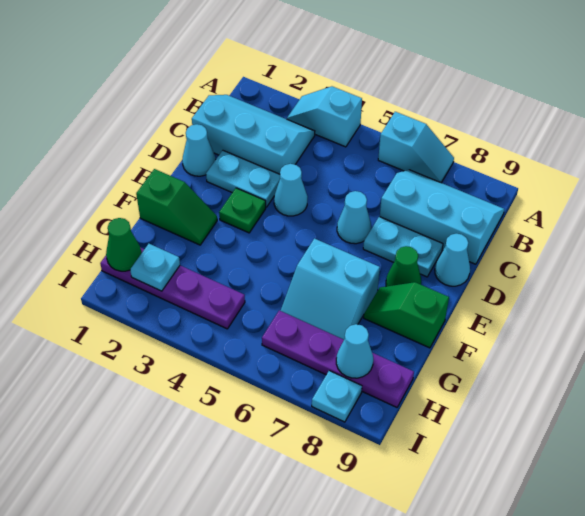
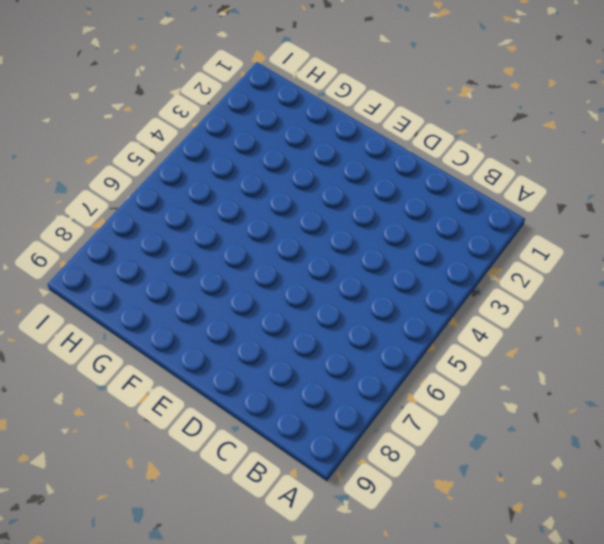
none -> cyan 1x2 slope [287,86,362,147]
none -> cyan 1x2 slope [378,112,454,183]
none -> cyan 2x3 slope [192,95,315,174]

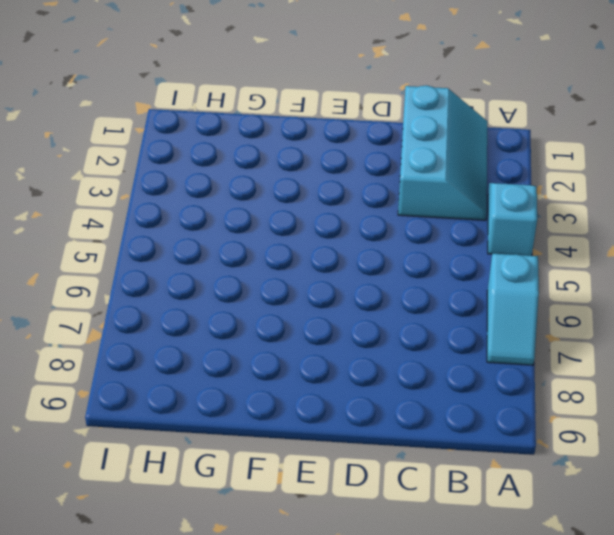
none -> cyan 2x3 slope [380,170,505,264]
none -> cyan 1x1 cone [182,124,215,176]
none -> cyan 1x2 plate [206,150,280,207]

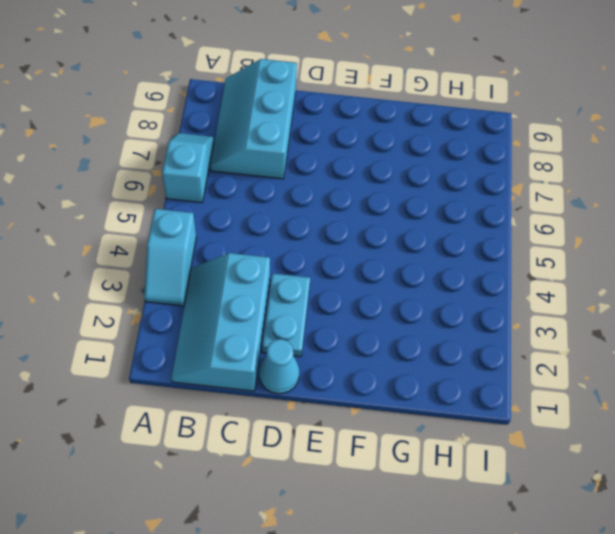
none -> cyan 1x1 cone [274,164,308,216]
none -> cyan 1x1 cone [337,191,371,244]
none -> cyan 1x2 plate [363,217,443,277]

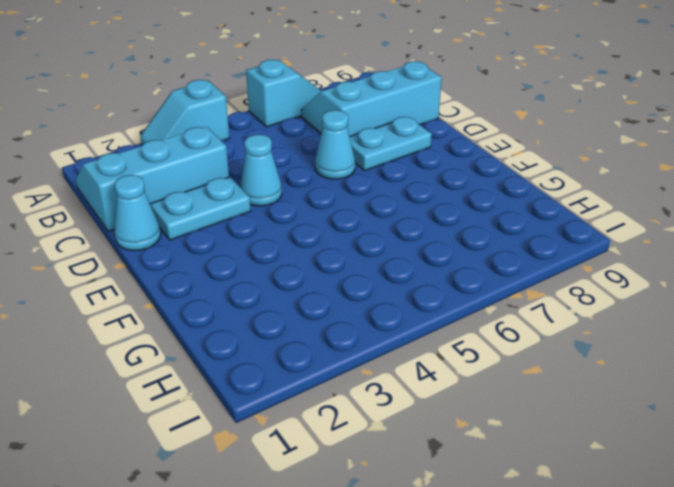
none -> cyan 1x1 cone [435,234,470,286]
none -> green 1x1 plate [219,188,266,233]
none -> green 1x1 cone [386,246,421,286]

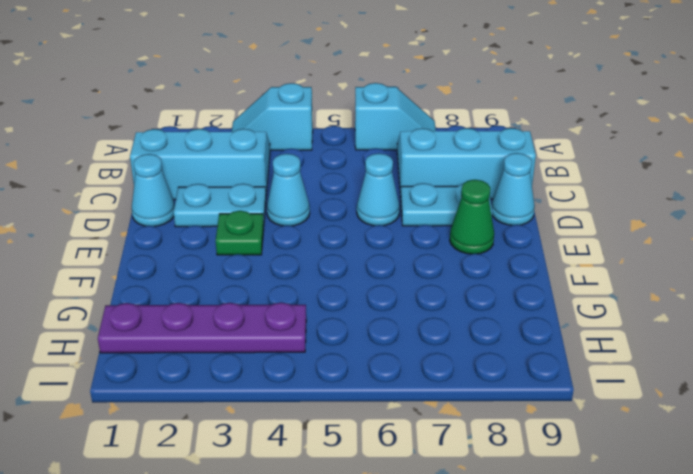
none -> green 1x2 slope [136,169,217,245]
none -> cyan 2x2 slope [281,239,380,340]
none -> green 1x2 slope [364,282,449,348]

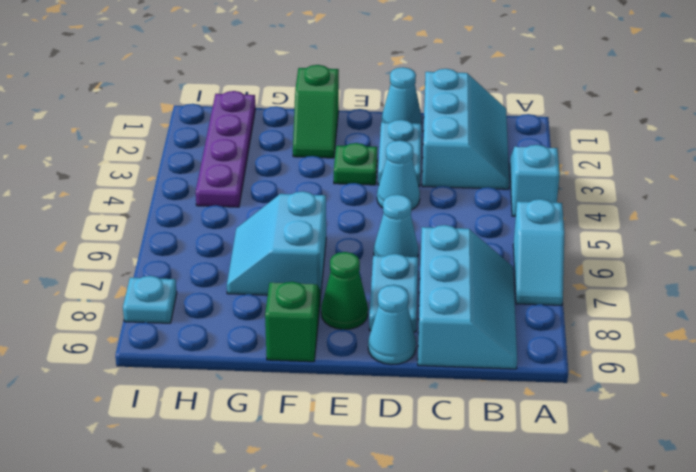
none -> purple 1x4 plate [262,311,414,407]
none -> green 1x1 cone [106,218,142,271]
none -> cyan 1x1 plate [130,244,180,291]

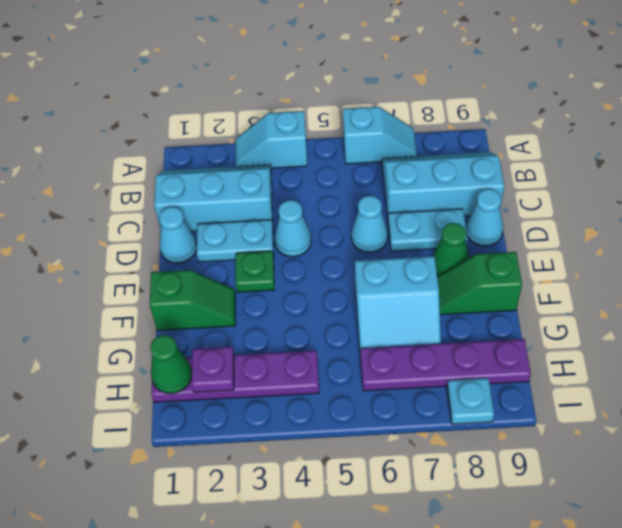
purple 1x1 plate [192,347,234,392] -> cyan 1x1 plate [130,244,180,291]
none -> cyan 1x1 cone [336,324,373,378]

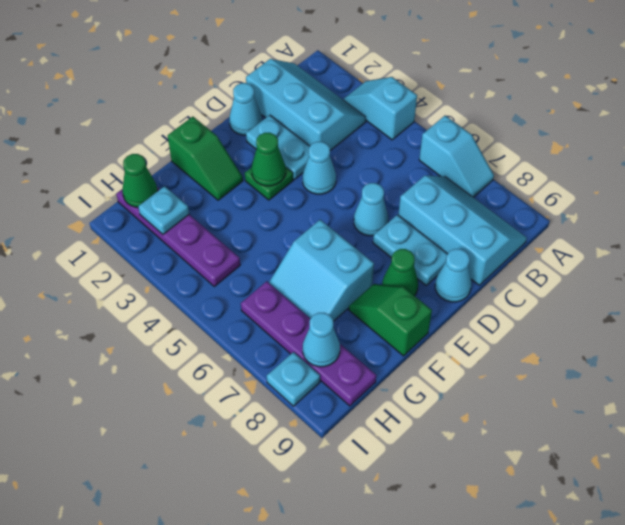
green 1x1 cone [252,133,286,186] -> none

